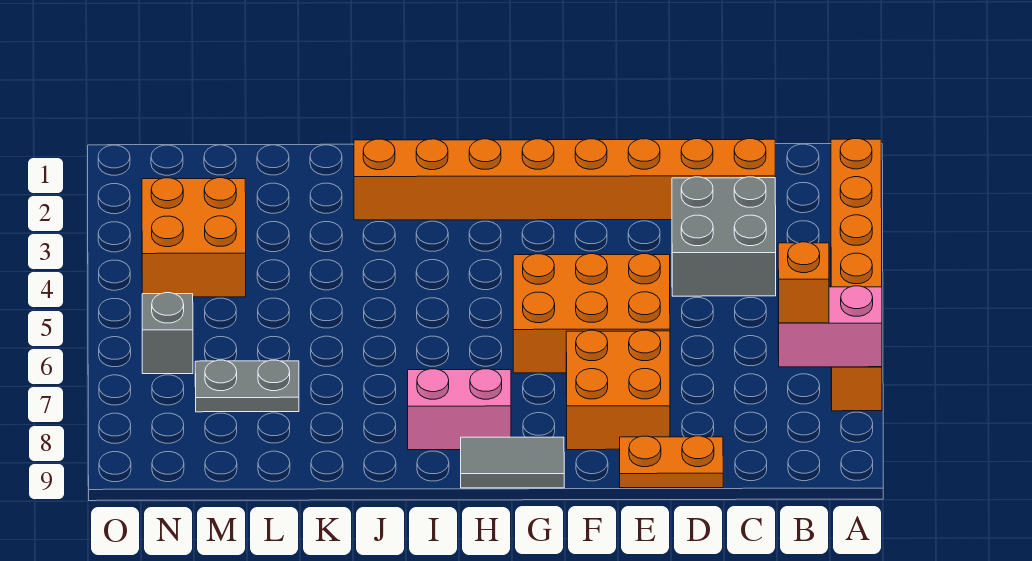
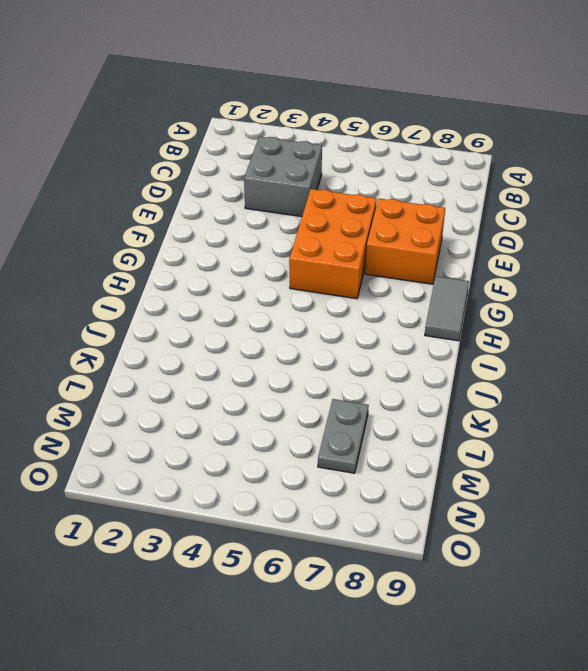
none -> orange 1x6 brick [831,139,882,411]
none -> orange 1x8 brick [354,139,775,220]
none -> orange 1x2 plate [620,436,723,488]

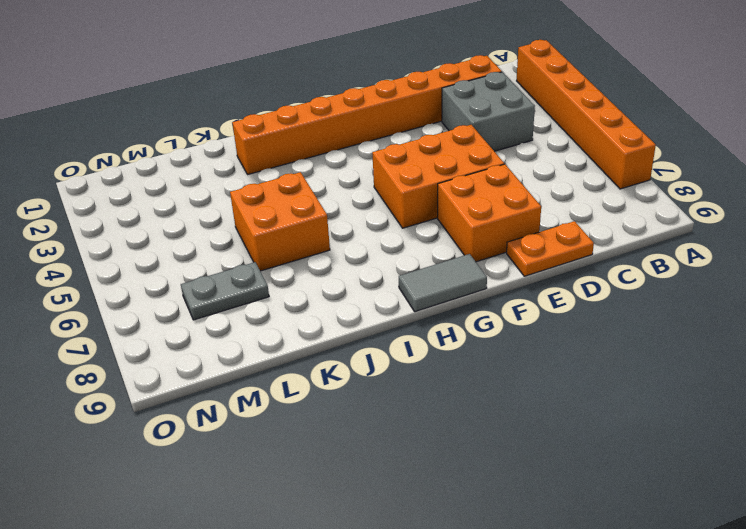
orange 2x2 brick [230,172,330,271] -> orange 2x2 brick moved to [142,178,246,297]
none -> pink 1x2 brick [408,369,511,450]
none -> grey 1x1 brick [142,293,193,374]
none -> pink 1x2 brick [778,286,882,367]

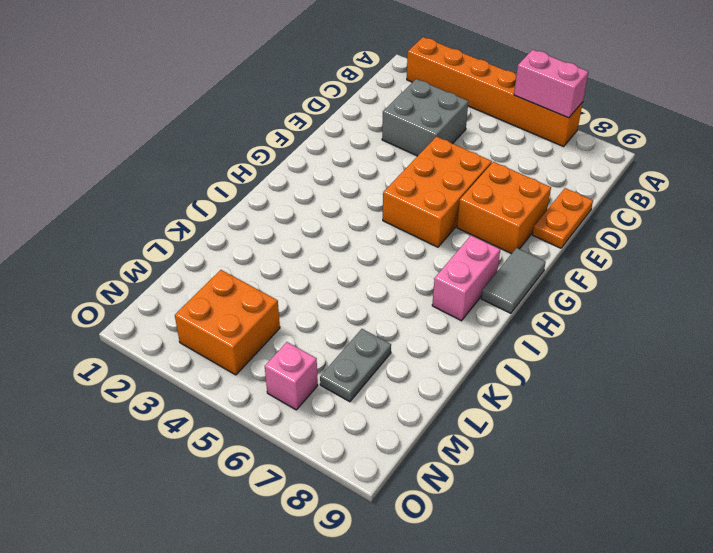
pink 1x2 brick [514,50,588,118] -> pink 1x2 brick turned to [778,286,882,367]
pink 1x1 brick [265,342,318,410] -> grey 1x1 brick [142,293,193,374]
none -> orange 1x8 brick [354,139,775,220]
none -> orange 1x1 brick [778,242,829,323]

